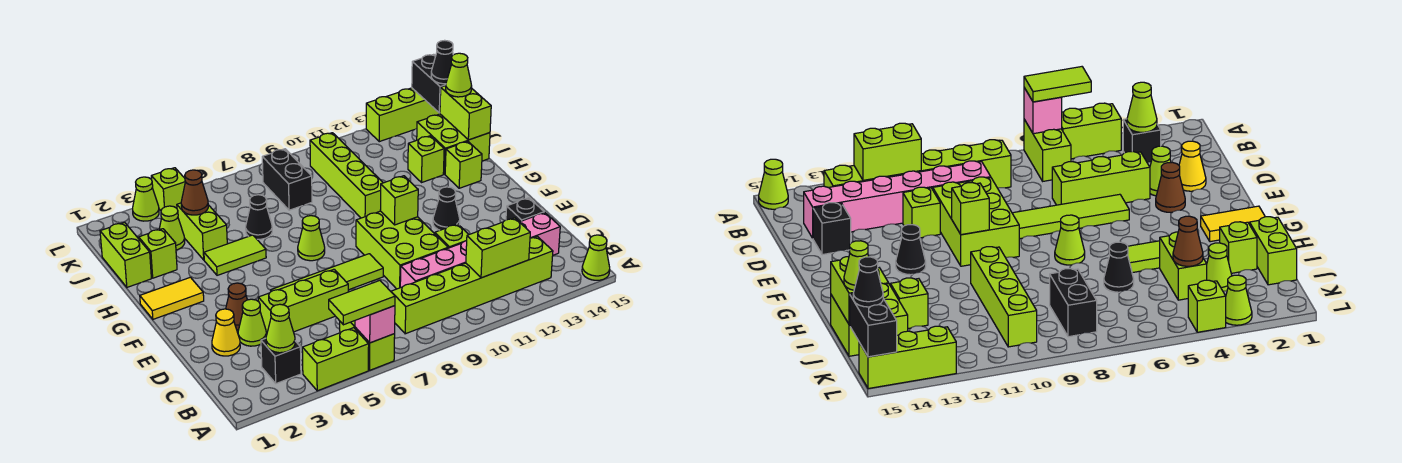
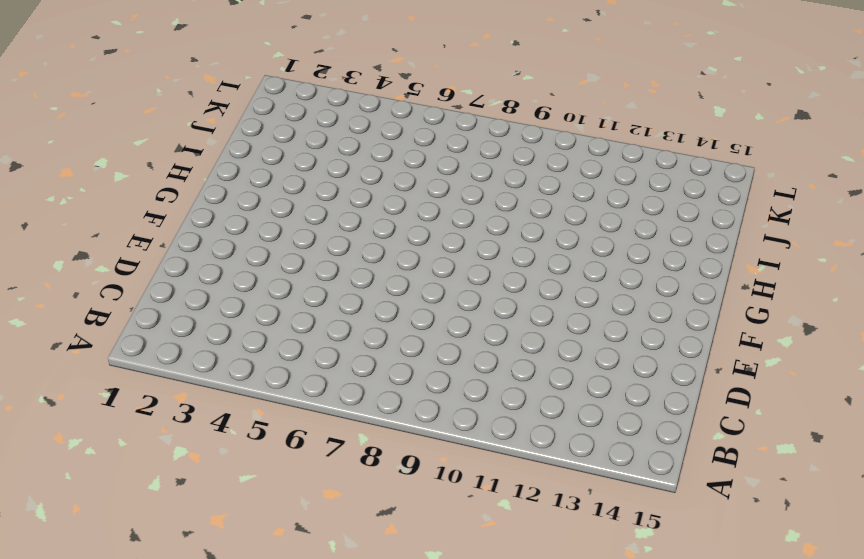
none -> lime 1x2 brick [302,328,369,391]
none -> lime 1x2 brick [340,321,395,370]
none -> lime 1x1 cone [582,235,610,280]
none -> black 1x1 brick [261,338,301,384]

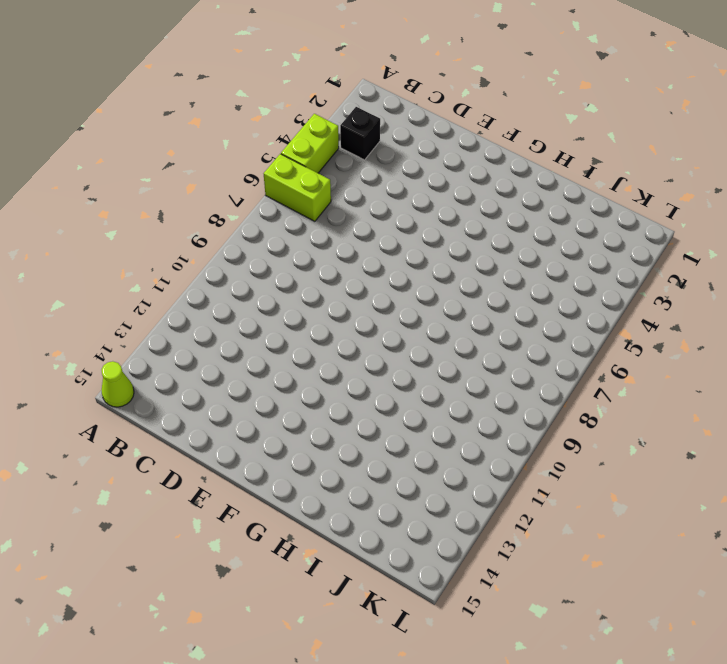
none -> lime 1x6 brick [391,236,553,334]
none -> pink 1x6 brick [400,213,560,288]
none -> yellow 1x1 cone [212,309,240,356]
none -> lime 1x1 cone [238,299,266,346]

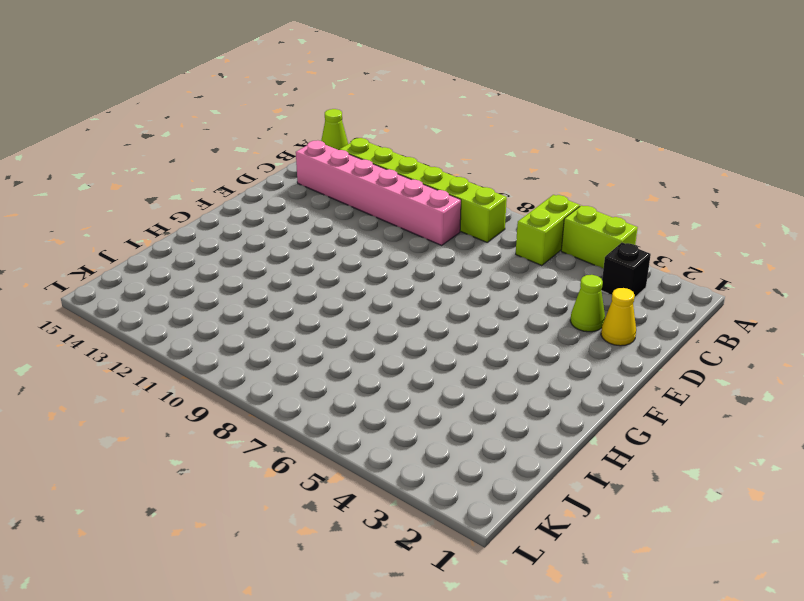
none -> lime 1x3 brick [258,269,348,333]
none -> lime 2x3 brick [356,211,448,289]
none -> lime 1x1 brick [435,224,469,248]
none -> black 1x1 brick [506,198,544,222]

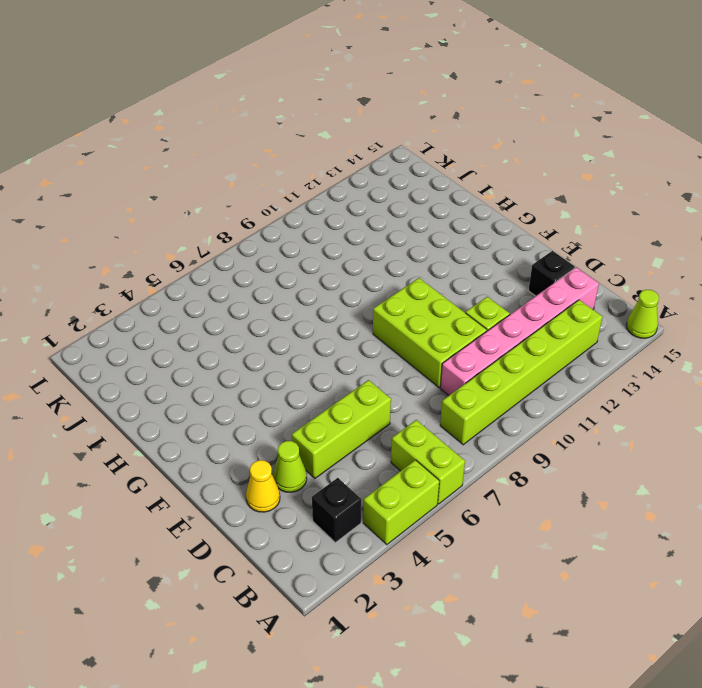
none -> brown 1x1 cone [226,283,247,330]
none -> lime 1x4 tile [271,254,383,292]
none -> black 1x1 cone [433,187,460,230]
none -> yellow 1x2 tile [140,277,204,319]

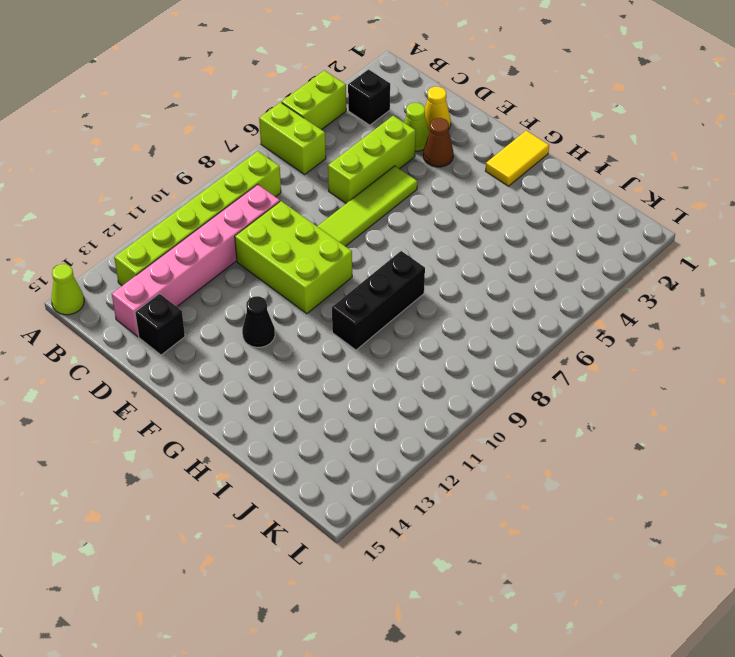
black 1x3 brick [332,251,425,350] -> lime 1x4 brick [310,133,383,218]
none -> lime 1x1 brick [435,224,469,248]
none -> lime 1x1 cone [298,216,325,261]
none -> lime 1x2 tile [204,235,266,275]
none -> lime 1x1 brick [445,141,482,188]

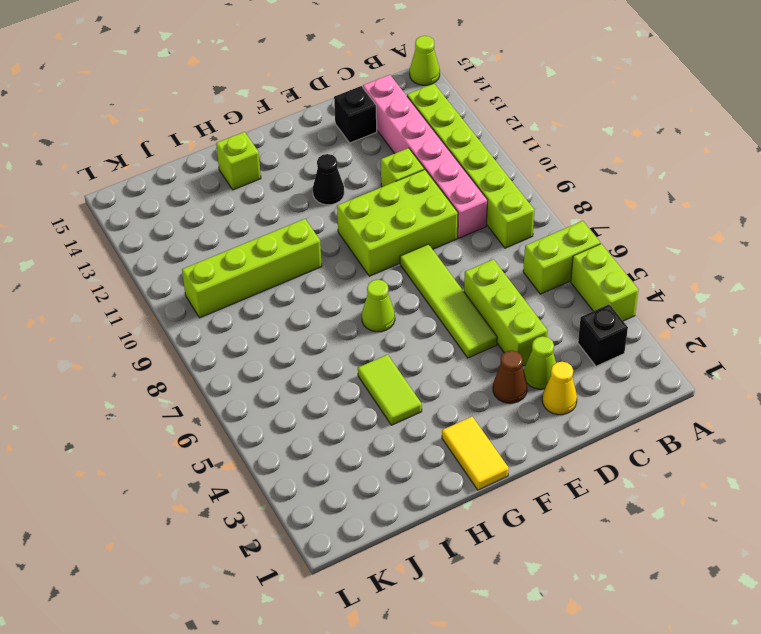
none -> lime 1x2 brick [100,222,151,287]
none -> lime 1x1 brick [139,229,177,278]
none -> lime 1x2 brick [177,203,227,260]
none -> black 1x1 cone [246,195,272,239]

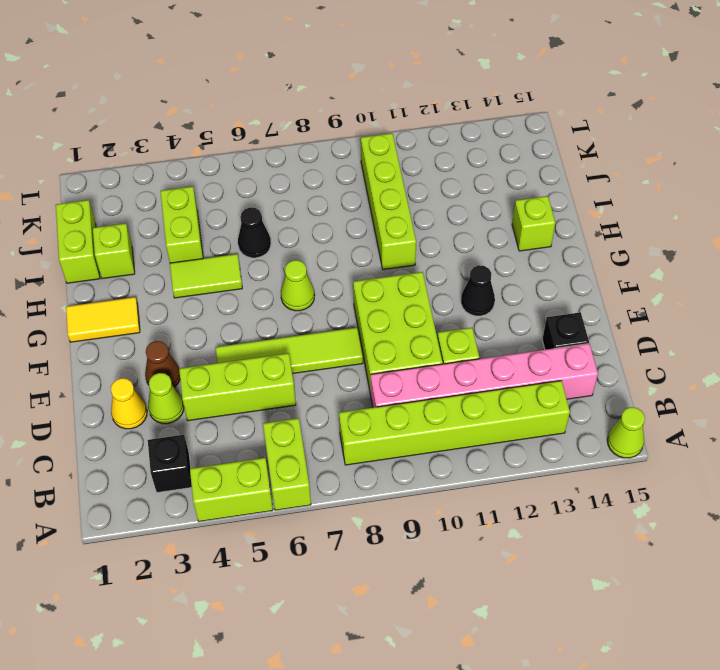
none -> lime 1x1 brick [408,136,444,183]
none -> lime 2x2 brick [417,114,490,174]
none -> lime 1x1 cone [159,206,185,250]
none -> black 1x2 brick [262,149,312,210]

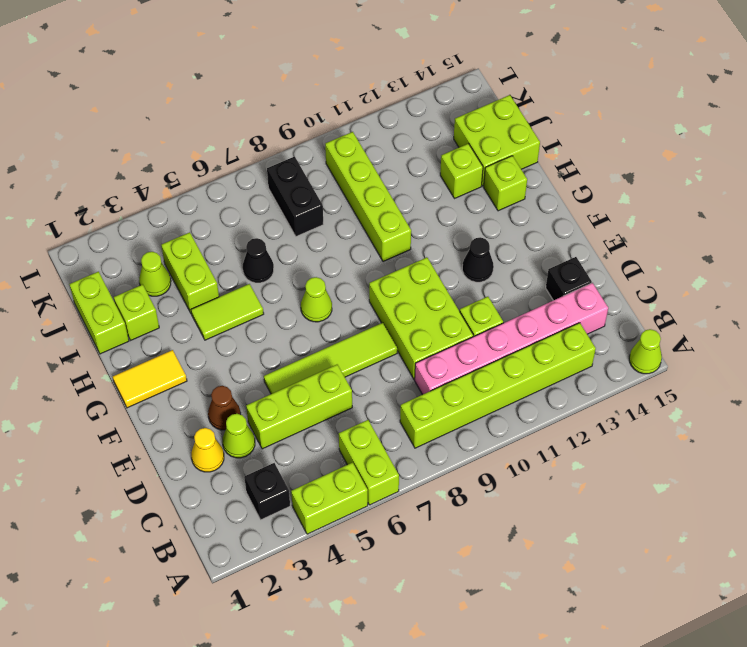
none -> lime 1x1 cone [133,177,159,221]
none -> lime 1x1 brick [151,168,185,210]
none -> lime 1x3 brick [366,88,440,142]
none -> pink 1x1 brick [355,306,395,343]

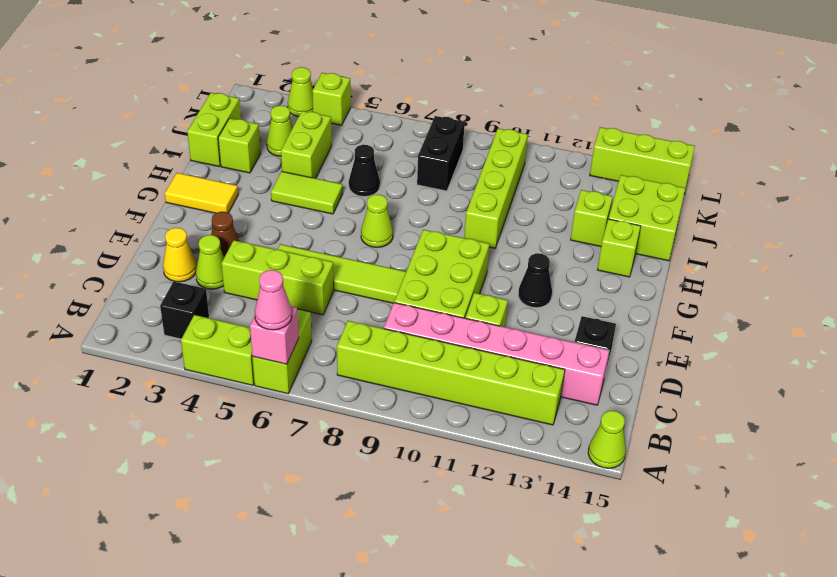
pink 1x1 cone [255,270,292,330] -> lime 1x2 tile [329,281,395,325]
none -> lime 1x1 cone [266,304,295,353]
none -> lime 1x2 brick [466,218,530,278]
none -> lime 1x1 brick [380,176,418,225]
none -> lime 1x2 brick [440,86,491,140]

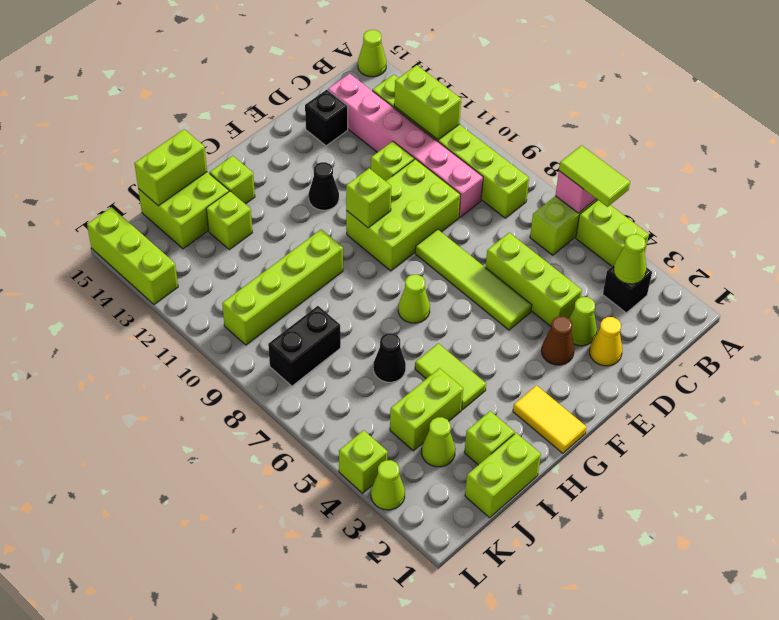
none -> brown 1x1 cone [181,170,208,215]
none -> black 1x2 brick [412,54,446,113]
none -> lime 1x1 cone [446,53,472,97]
none -> black 1x1 cone [431,40,453,84]

